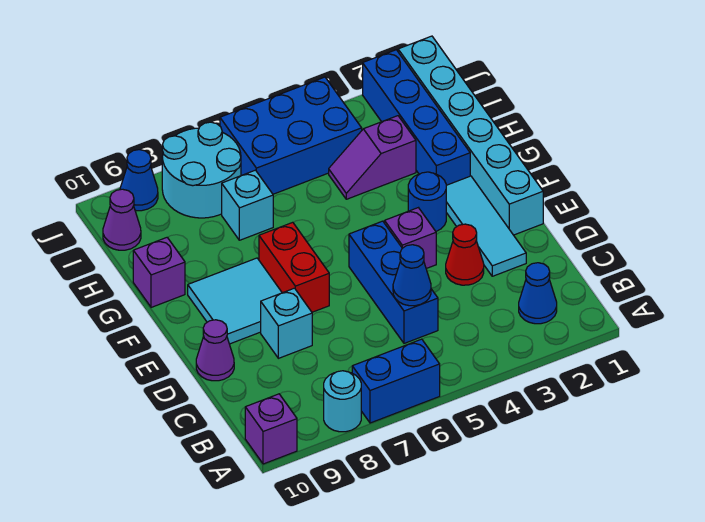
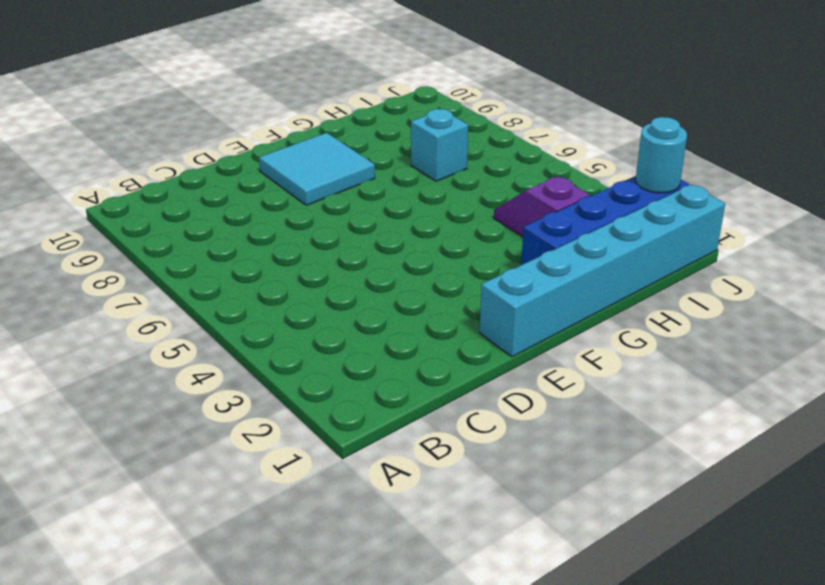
cyan 1x1 round brick [636,117,687,193] -> cyan 1x1 round brick moved to [324,371,361,432]
none -> blue 1x2 brick [352,339,440,423]
none -> purple 1x1 brick [245,394,297,464]
none -> blue 1x1 cone [519,263,557,324]

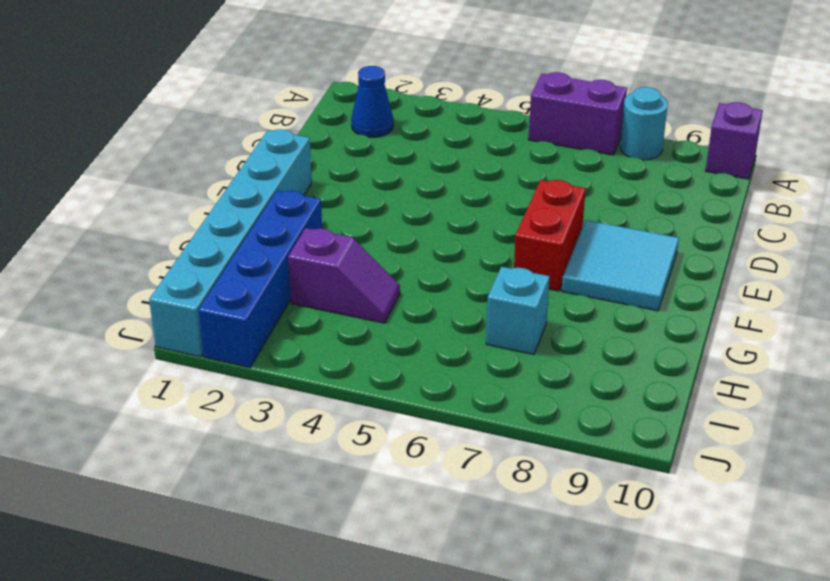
purple 1x2 brick [528,72,627,155] -> blue 1x2 brick [352,339,440,423]
none -> blue 1x3 brick [349,221,438,343]
none -> cyan 1x3 tile [446,176,526,276]
none -> red 1x1 cone [446,224,484,285]

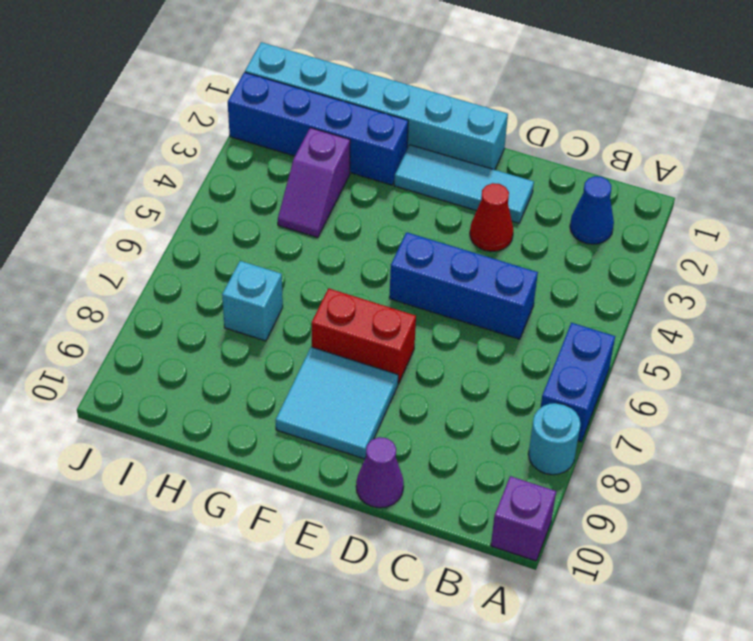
none -> cyan 1x1 brick [261,288,312,358]
none -> purple 1x1 brick [385,208,436,269]
none -> blue 1x1 round brick [408,172,446,231]

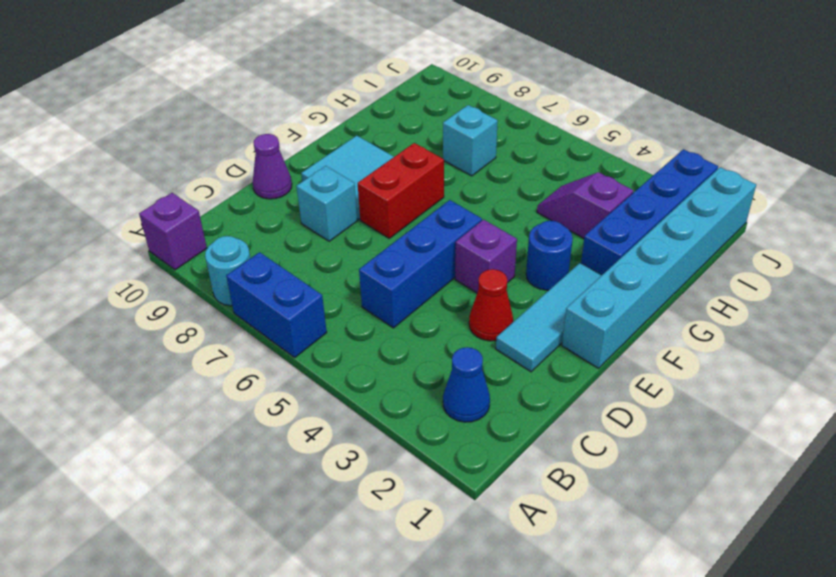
none -> purple 1x1 brick [133,237,185,307]
none -> blue 2x3 brick [220,77,362,194]
none -> cyan 2x2 round brick [162,122,241,218]

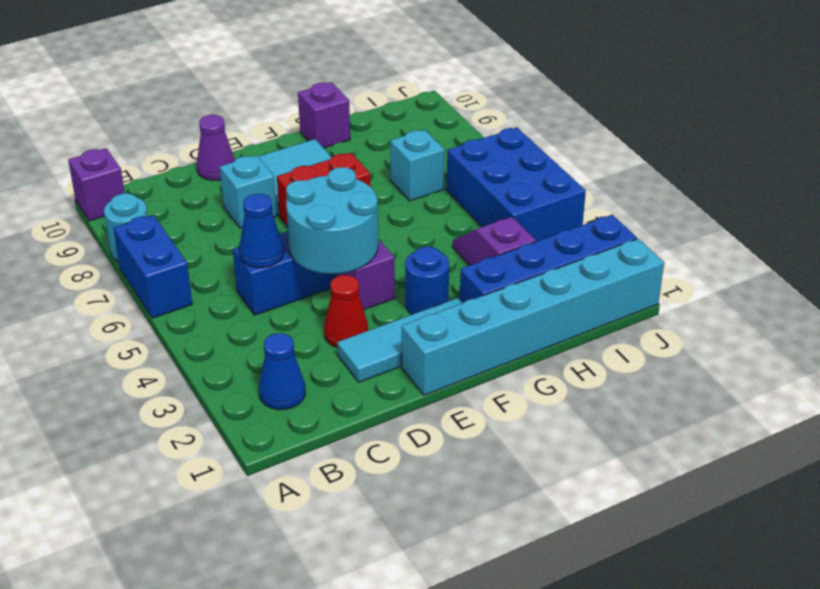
cyan 2x2 round brick [286,167,378,274] -> cyan 2x2 round brick moved to [162,122,241,218]
none -> purple 1x1 cone [103,189,141,250]
none -> blue 1x1 cone [120,150,158,211]

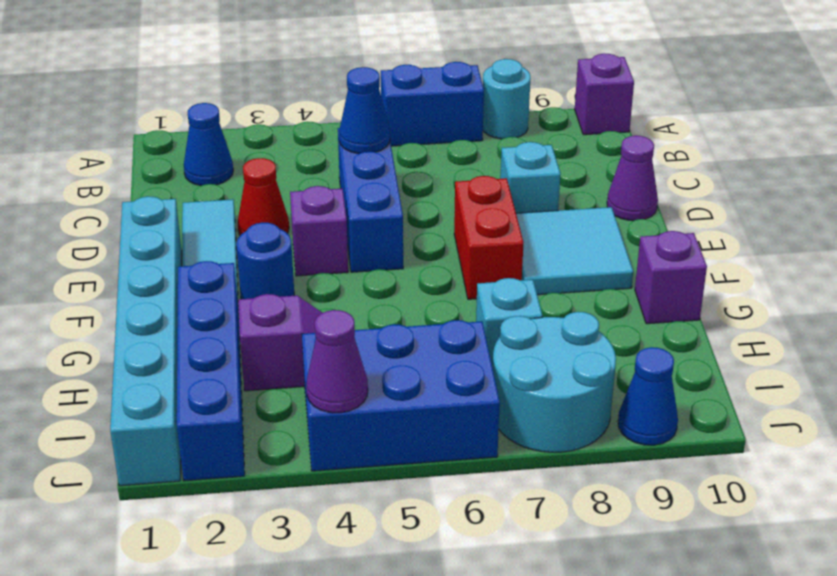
purple 1x1 cone [306,310,368,413] -> purple 1x1 cone moved to [103,189,141,250]

